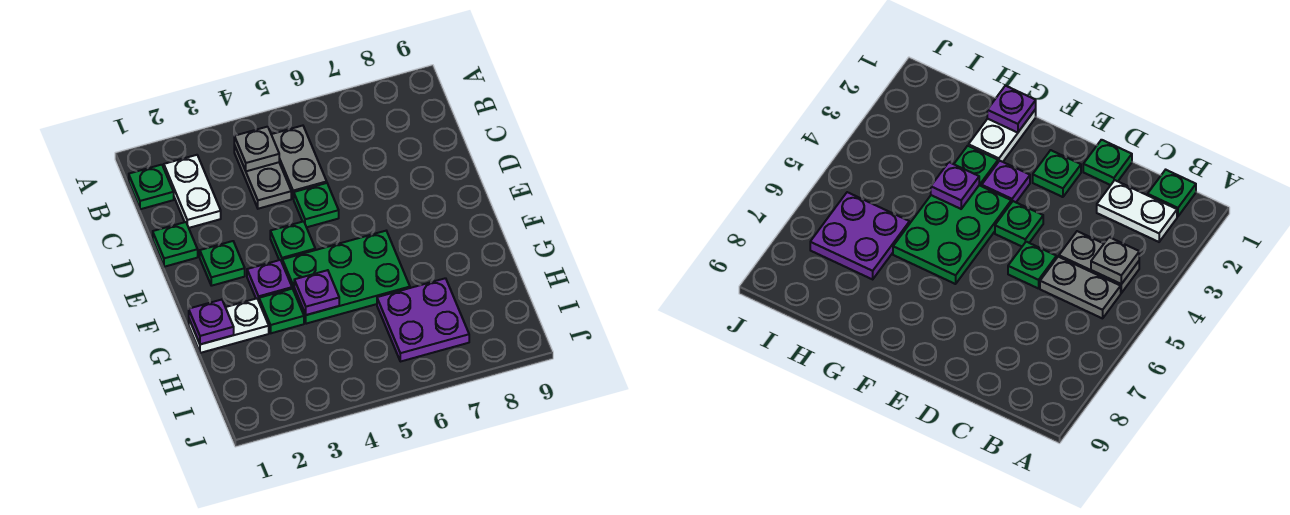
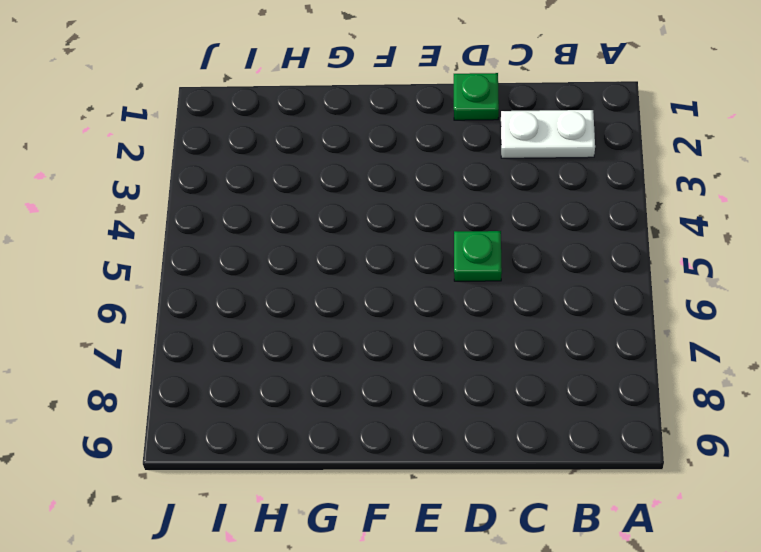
none -> green 1x1 plate [129,165,174,209]
none -> grey 1x2 plate [234,145,291,209]
none -> grey 1x2 plate [271,126,327,199]

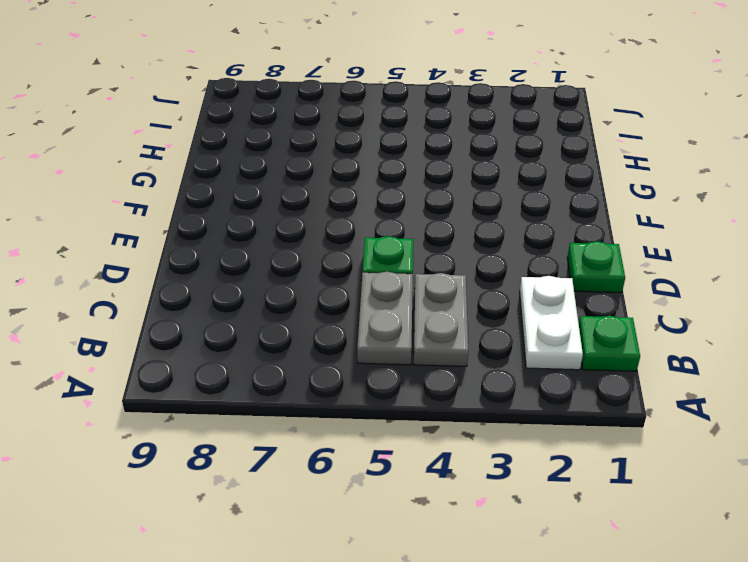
none -> green 1x1 plate [200,241,245,286]
none -> green 1x1 plate [270,221,315,261]
none -> purple 1x1 plate [247,260,292,301]

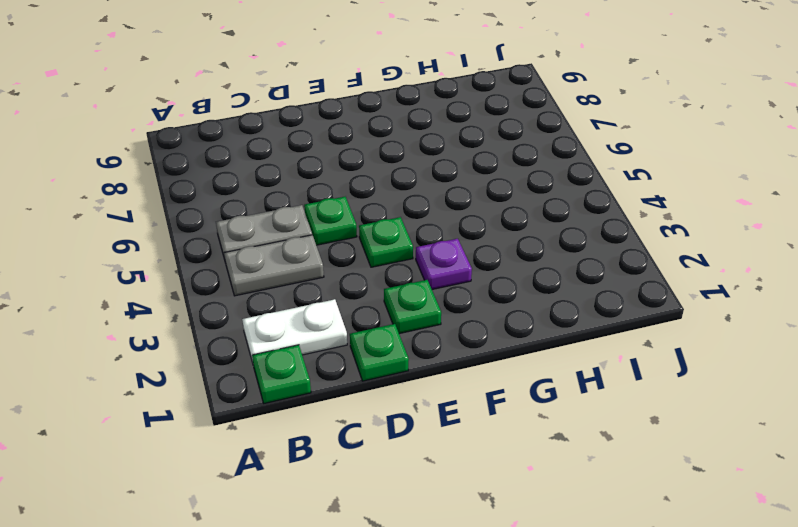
none -> green 2x3 plate [282,231,410,324]
none -> white 1x2 plate [189,299,269,353]
none -> green 1x1 plate [259,289,304,333]

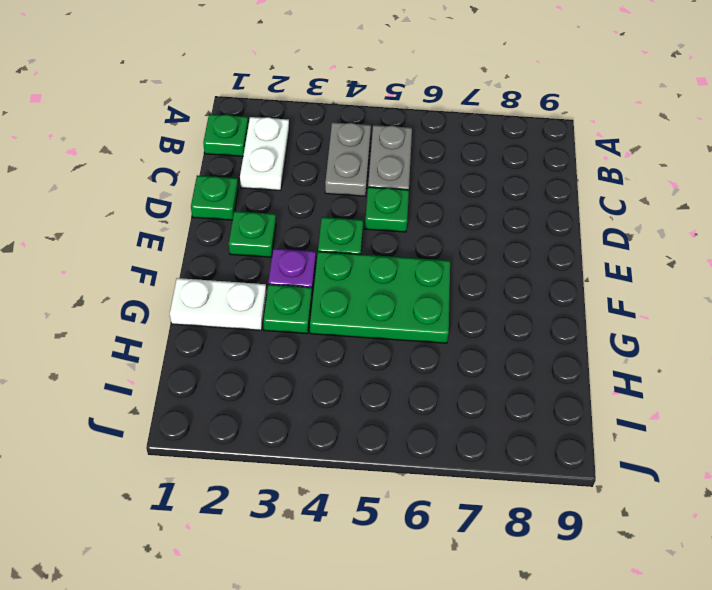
none -> purple 2x2 plate [377,278,469,362]
none -> grey 1x1 plate [234,127,279,171]
none -> purple 1x1 plate [189,300,234,344]

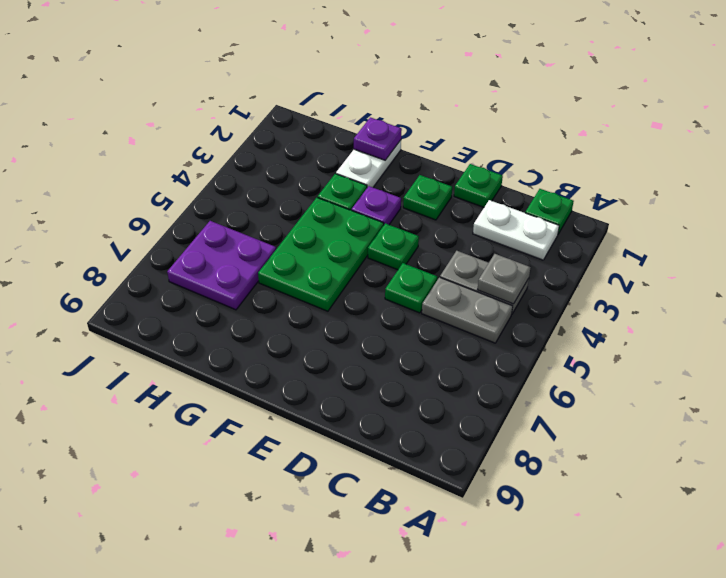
none -> purple 1x1 plate [294,270,339,315]

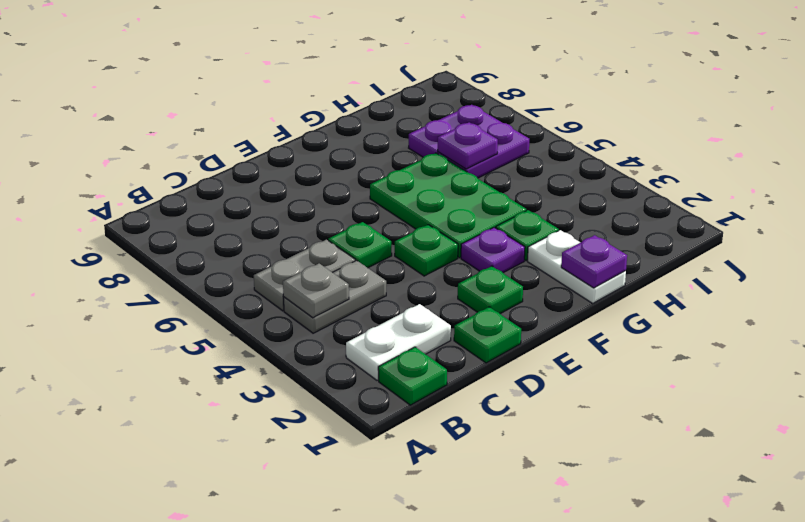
purple 1x1 plate [438,122,498,169] -> purple 1x1 plate moved to [294,270,339,315]

